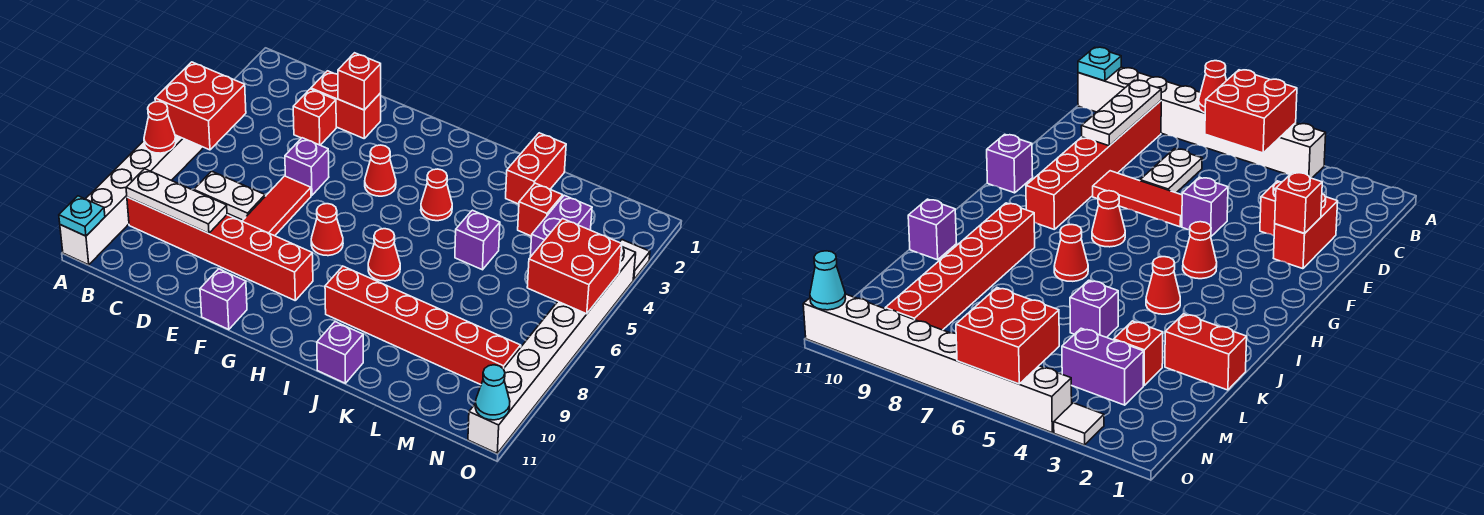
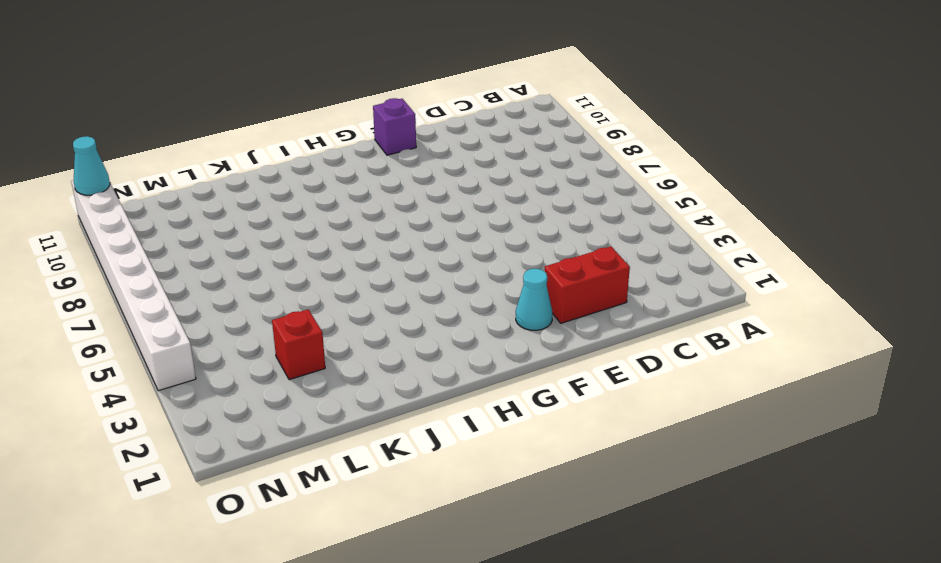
cyan 1x1 cone [516,269,553,330] -> none
none -> white 1x8 brick [60,135,204,265]
none -> red 1x6 brick [127,197,313,300]
none -> white 1x2 plate [194,171,265,220]

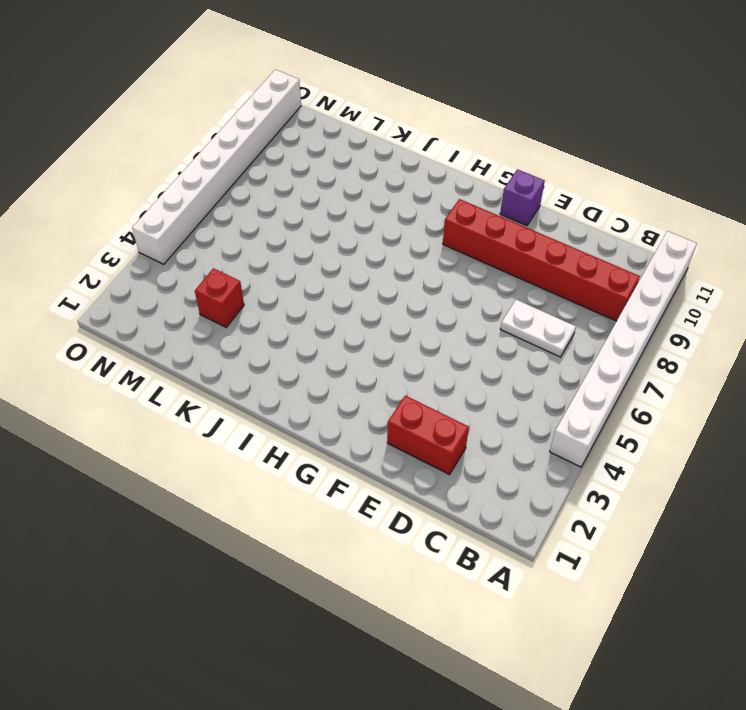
none -> red 1x1 brick [293,89,336,145]
none -> purple 1x1 brick [285,138,329,195]
none -> red 1x3 tile [242,176,311,236]

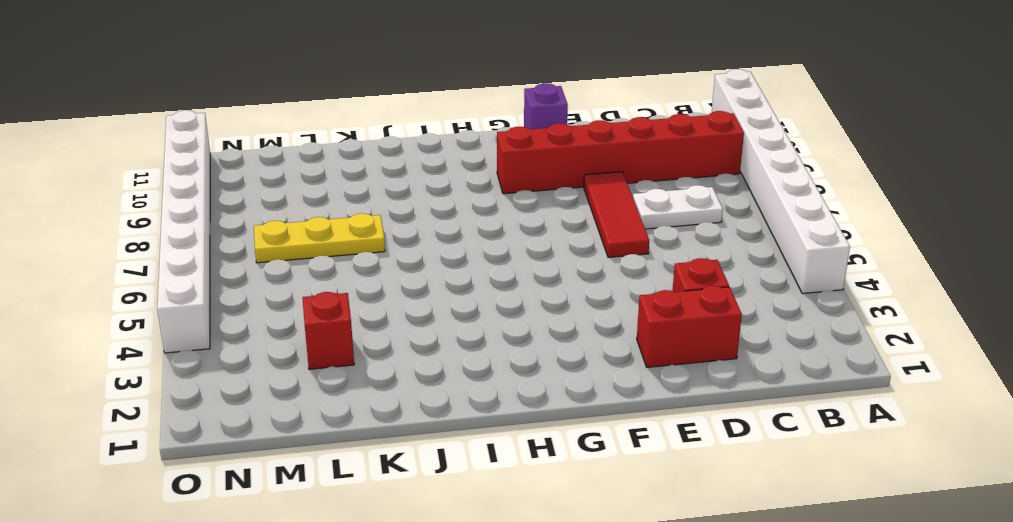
yellow 1x3 plate [254,213,385,263] -> none
none -> purple 1x1 brick [285,138,329,195]
none -> red 1x1 cone [365,145,396,196]
none -> red 1x1 cone [311,204,343,256]

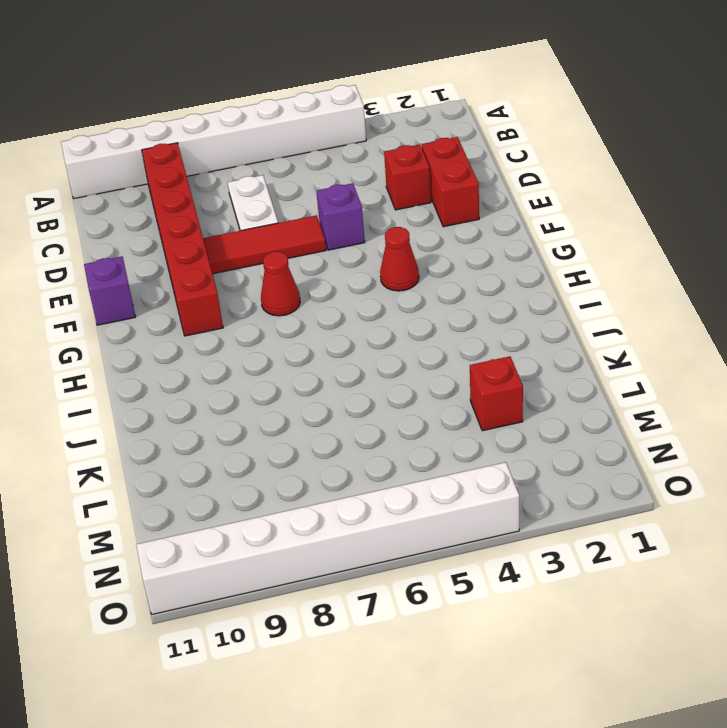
none -> red 1x1 cone [421,169,452,221]
none -> red 1x1 cone [368,229,400,281]
none -> red 1x6 brick [325,266,521,385]

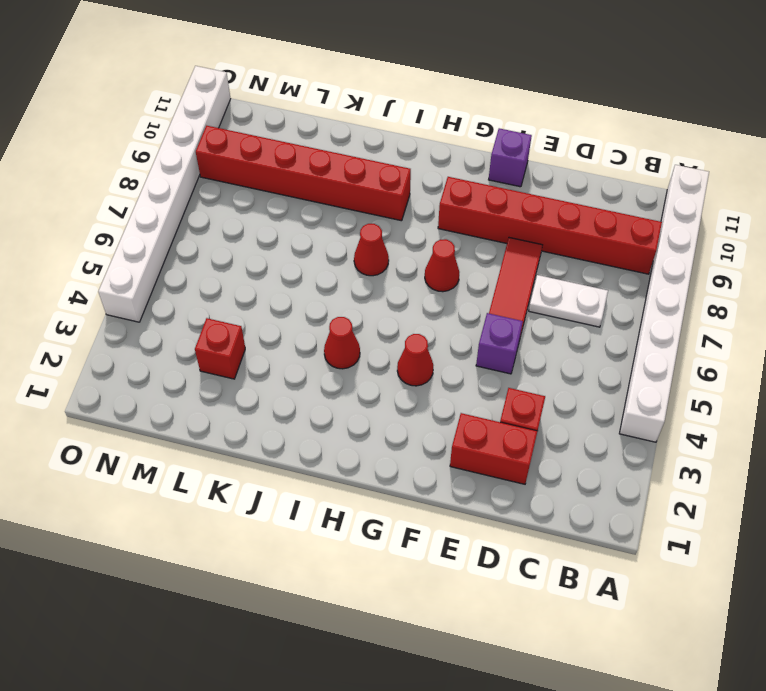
none -> purple 1x1 brick [317,322,363,383]
none -> red 1x2 brick [506,133,566,204]
none -> purple 1x1 brick [455,210,500,270]

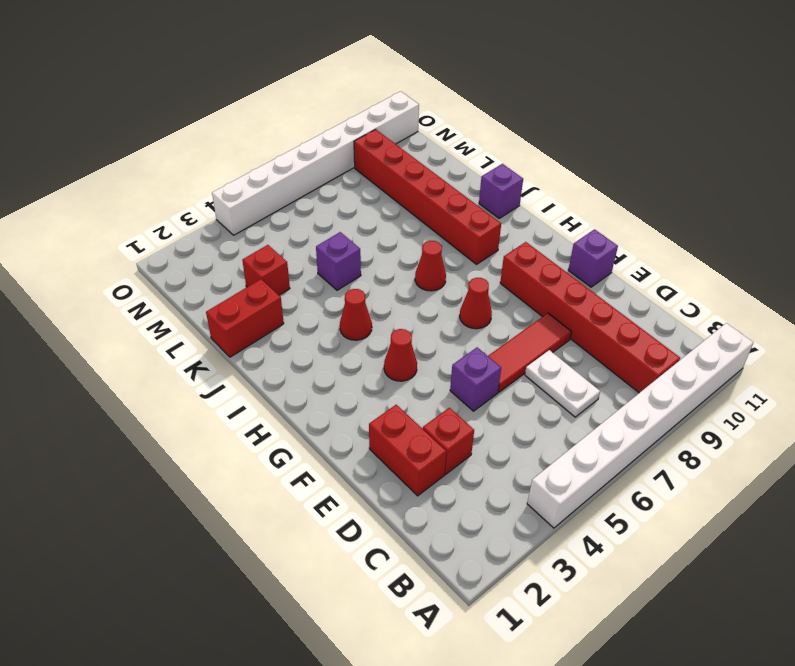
none -> purple 1x2 brick [530,195,592,257]
none -> white 1x1 tile [619,240,650,280]
none -> red 2x2 brick [155,62,246,150]

